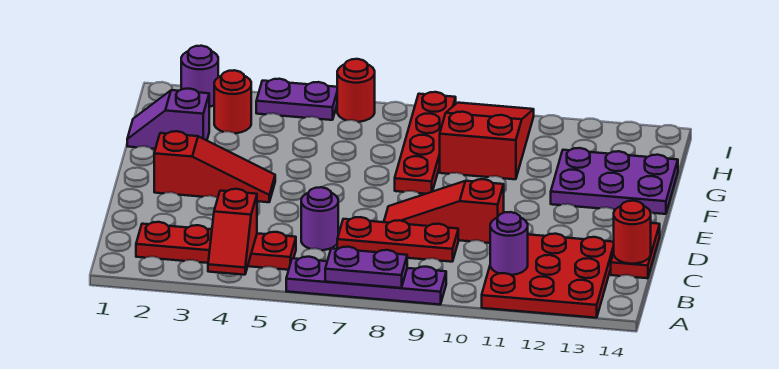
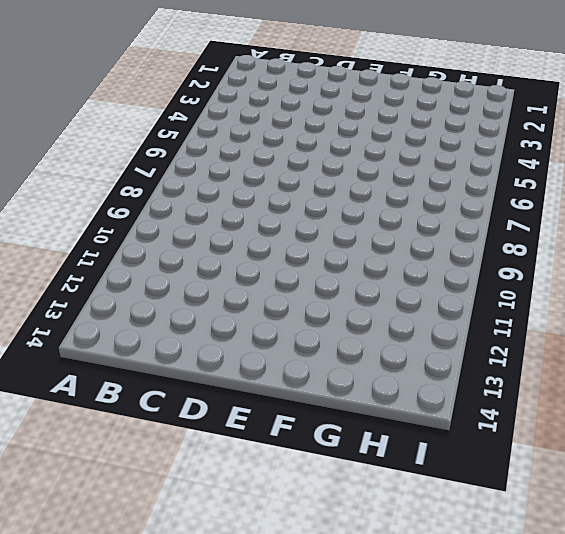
none -> purple 1x4 plate [286,257,446,304]
none -> red 3x3 plate [482,234,614,318]
none -> red 1x4 plate [136,222,296,270]

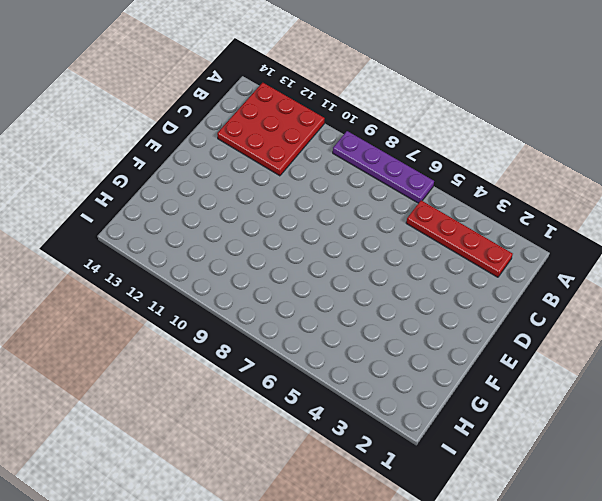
none -> purple 1x1 round brick [301,187,338,250]
none -> red 1x3 plate [337,217,458,262]
none -> red 1x2 plate [611,223,660,278]

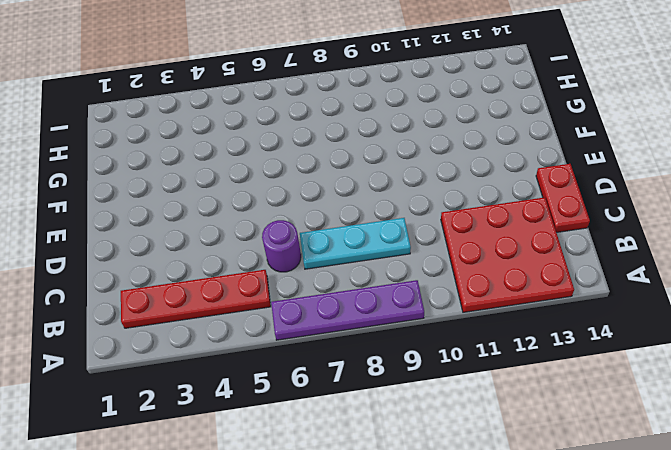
cyan 1x3 plate [300,218,411,269] -> red 1x3 plate [337,217,458,262]
none -> red 1x3 slope [384,179,504,243]
none -> red 1x3 slope [154,131,275,202]
none -> red 1x4 plate [395,92,456,194]

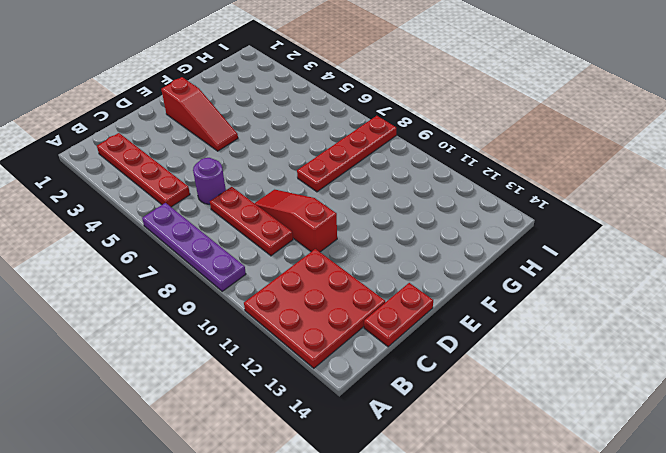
none -> purple 2x3 plate [551,148,678,214]
none -> purple 1x2 slope [127,89,209,149]
none -> red 2x3 slope [440,103,534,179]

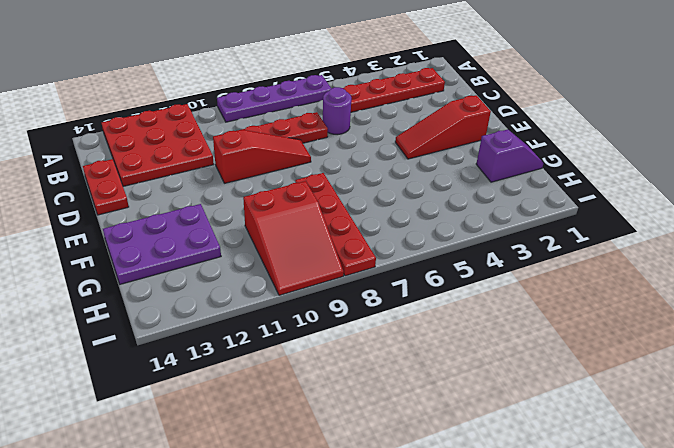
none -> red 1x1 round brick [214,70,251,133]
none -> purple 1x1 round brick [181,46,218,107]
none -> purple 1x2 plate [256,79,337,120]

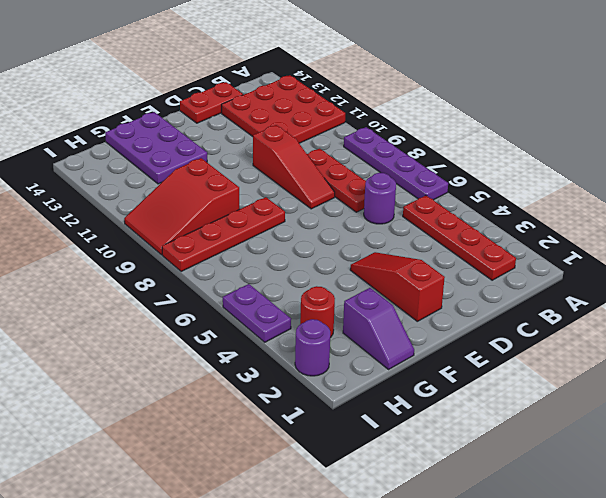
none -> red 1x1 round brick [337,59,375,122]
none -> red 1x2 slope [208,189,257,275]
none -> purple 1x2 plate [325,247,407,288]

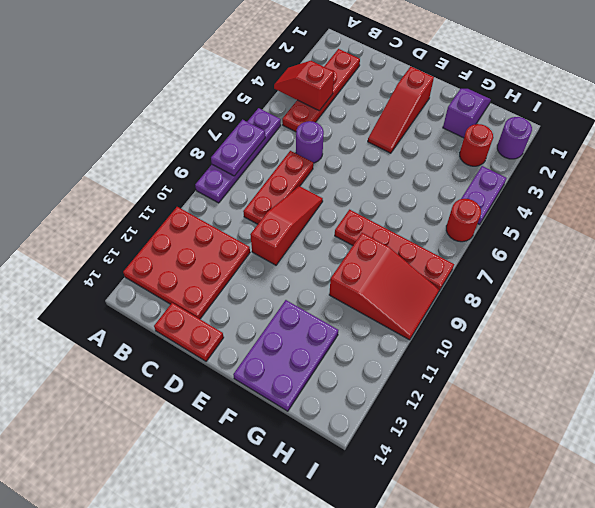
none -> purple 1x1 round brick [490,212,528,275]
none -> red 1x1 round brick [614,201,651,264]

